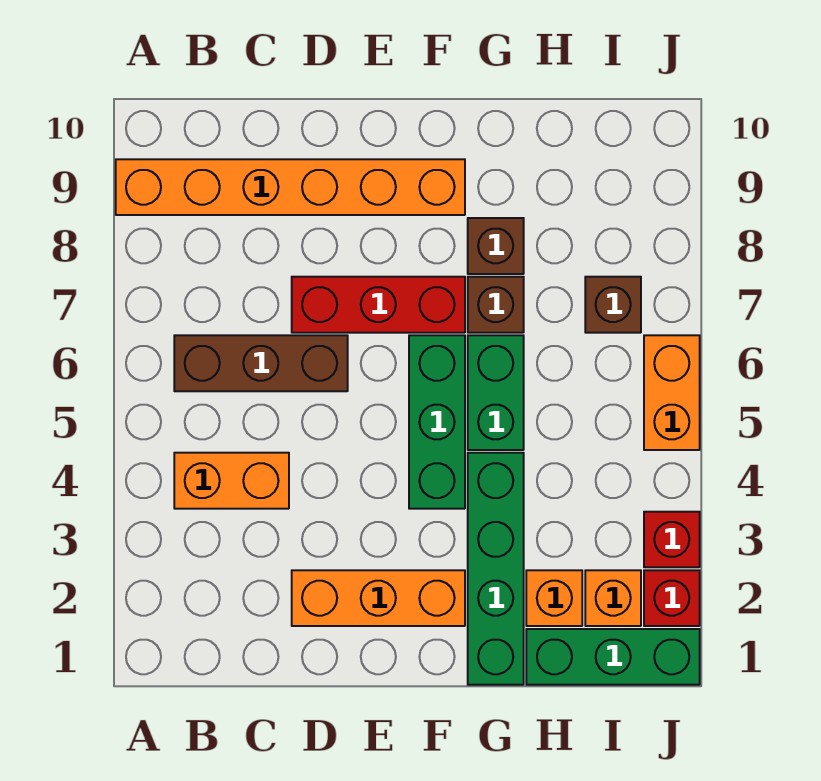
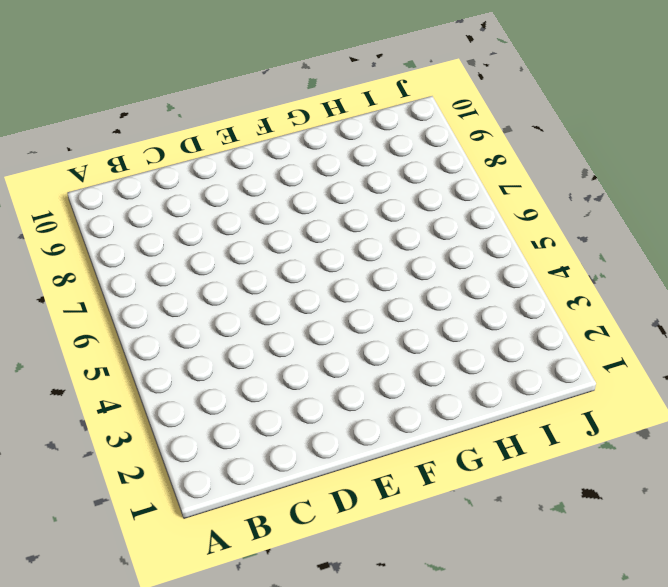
none -> orange 1x6 brick [116,159,465,215]
none -> orange 1x2 brick [174,453,289,509]
none -> brown 1x3 brick [174,335,348,391]

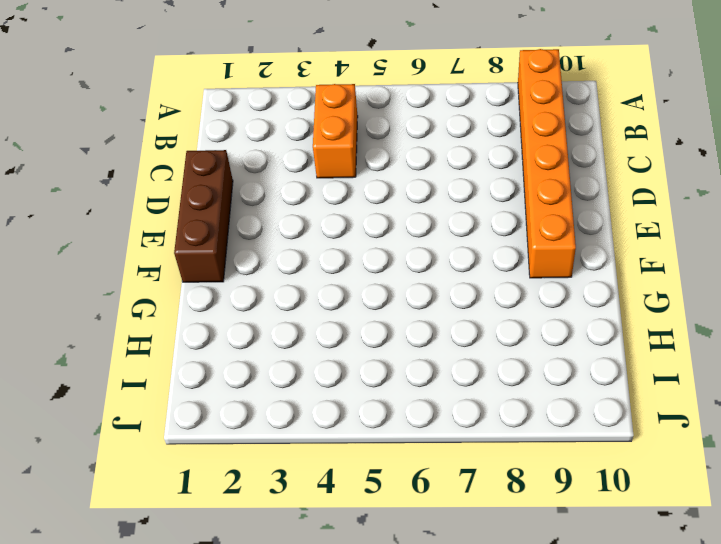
brown 1x3 brick [174,150,233,282] -> brown 1x3 brick moved to [174,335,348,391]
none -> orange 1x3 brick [292,570,465,626]
none -> red 1x3 brick [292,277,465,333]
none -> green 1x3 brick [409,335,465,509]

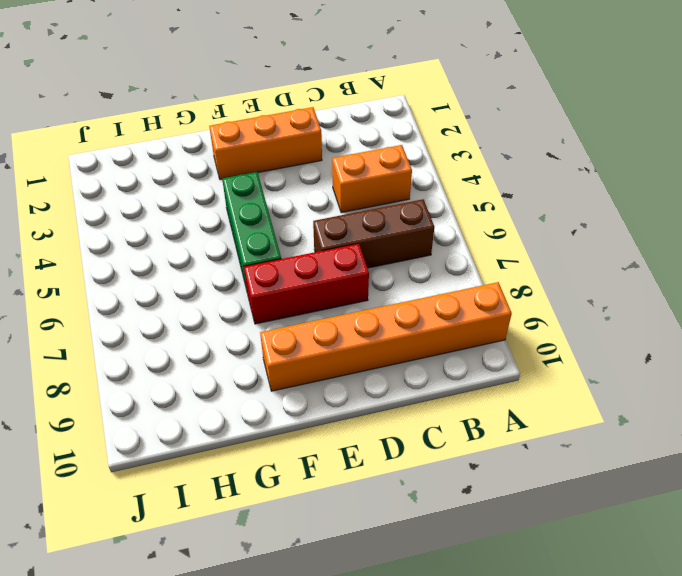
none -> green 1x4 brick [468,453,524,685]
none -> green 1x2 brick [468,335,524,450]
none -> brown 1x1 brick [468,277,524,333]

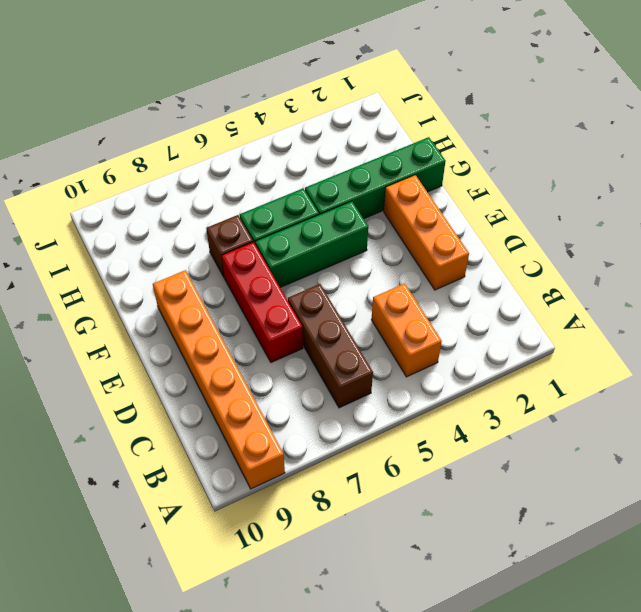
none -> brown 1x1 brick [468,218,524,274]
none -> green 1x3 brick [526,629,700,685]
none -> orange 1x1 brick [526,570,582,626]

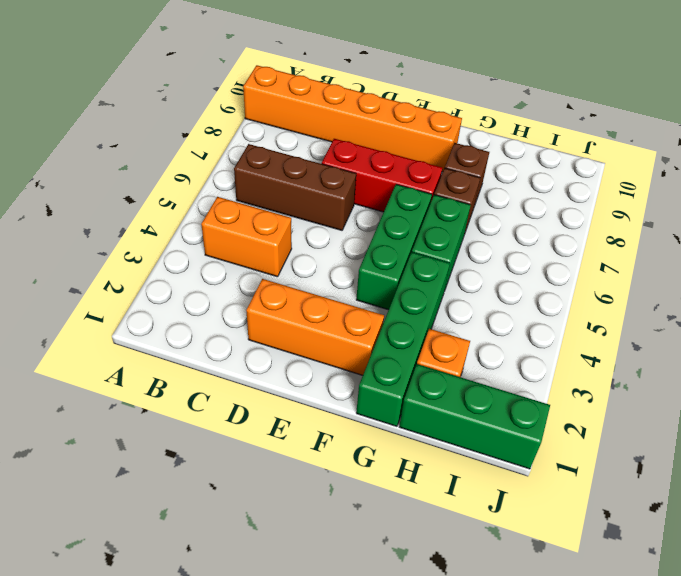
none -> orange 1x1 brick [585,570,641,626]
none -> brown 1x1 brick [585,277,641,333]
none -> red 1x1 brick [644,570,700,626]

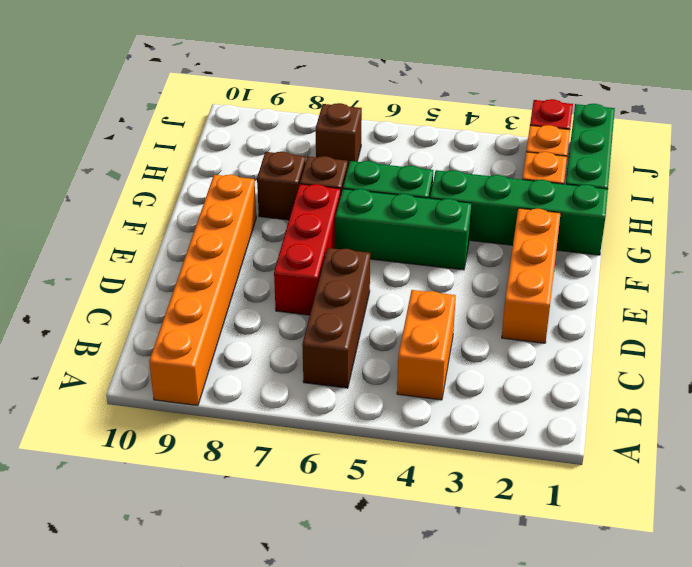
none -> red 1x1 brick [644,512,700,567]
none -> orange 1x2 brick [644,335,700,450]

